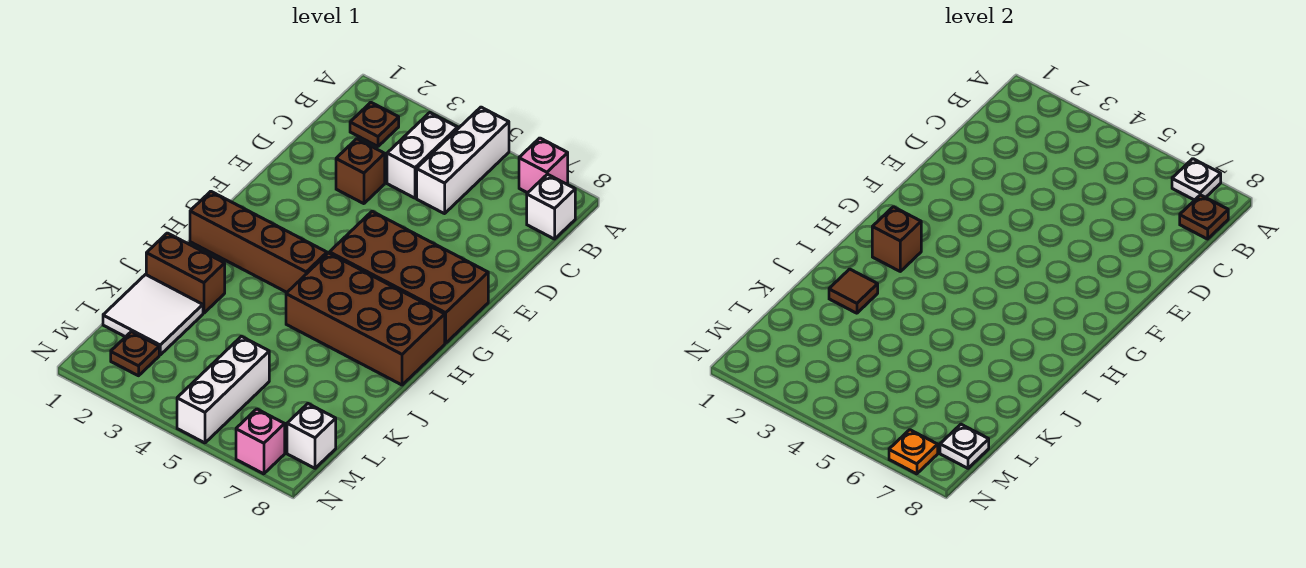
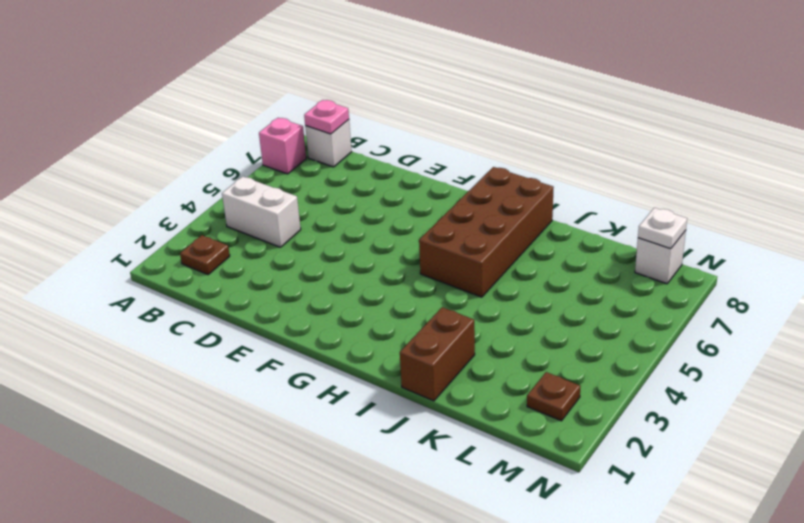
pink 1x1 plate [304,100,349,134] -> brown 1x1 plate [1180,195,1228,239]
none -> white 1x3 brick [417,107,509,214]
none -> brown 1x1 brick [336,139,385,204]
none -> brown 2x4 brick [329,211,488,343]

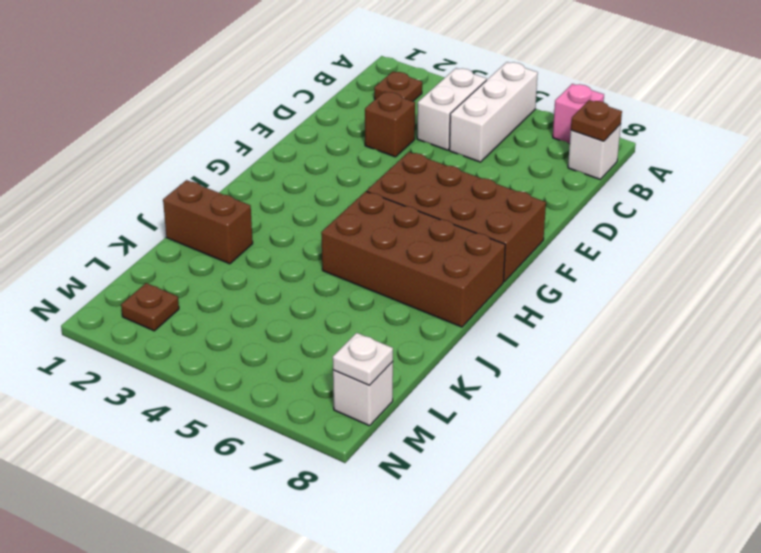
none -> brown 1x4 brick [190,191,327,292]
none -> white 2x2 tile [103,275,203,355]
none -> white 1x3 brick [177,336,269,443]

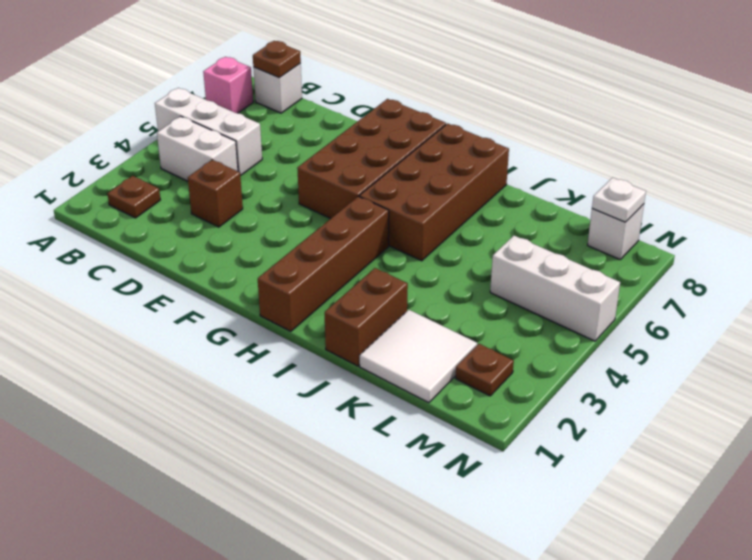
none -> pink 1x1 brick [236,409,285,474]
none -> white 1x1 plate [1172,159,1221,200]
none -> brown 1x1 brick [872,207,921,271]

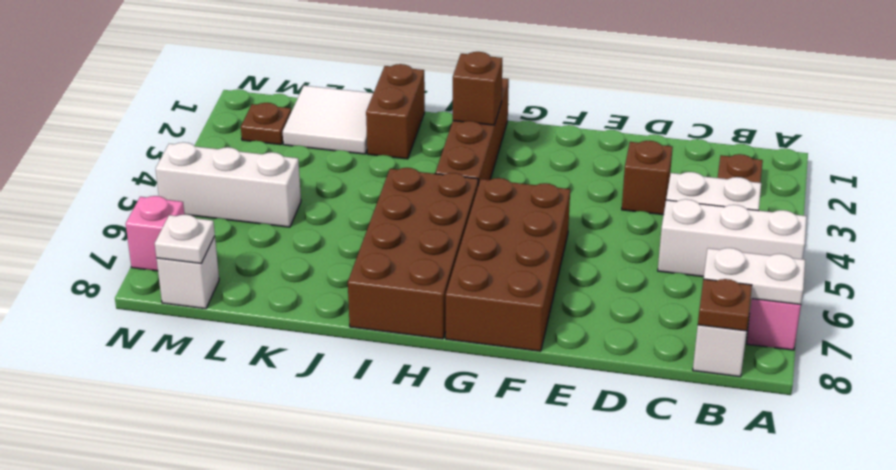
white 1x2 plate [703,248,805,305] -> white 1x1 plate [1172,159,1221,200]
none -> brown 1x1 tile [829,269,878,313]
none -> orange 1x1 plate [889,430,938,474]

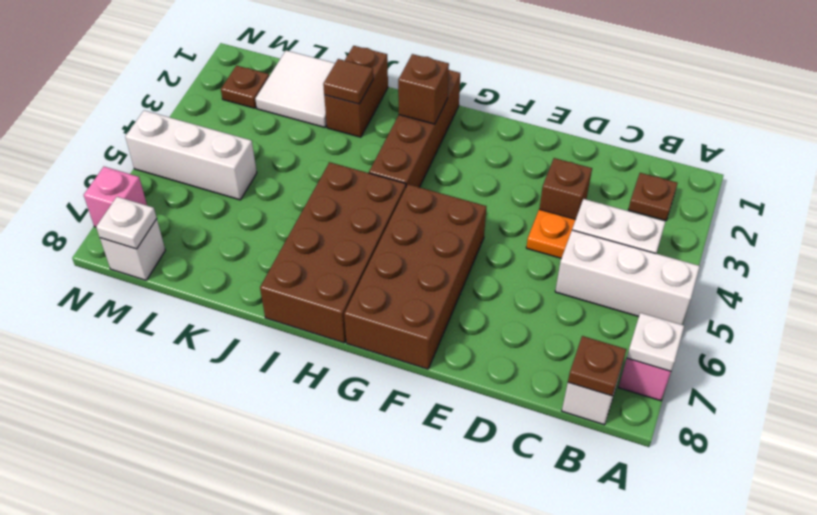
orange 1x1 plate [526,209,576,258] -> orange 1x1 plate moved to [889,430,938,474]

